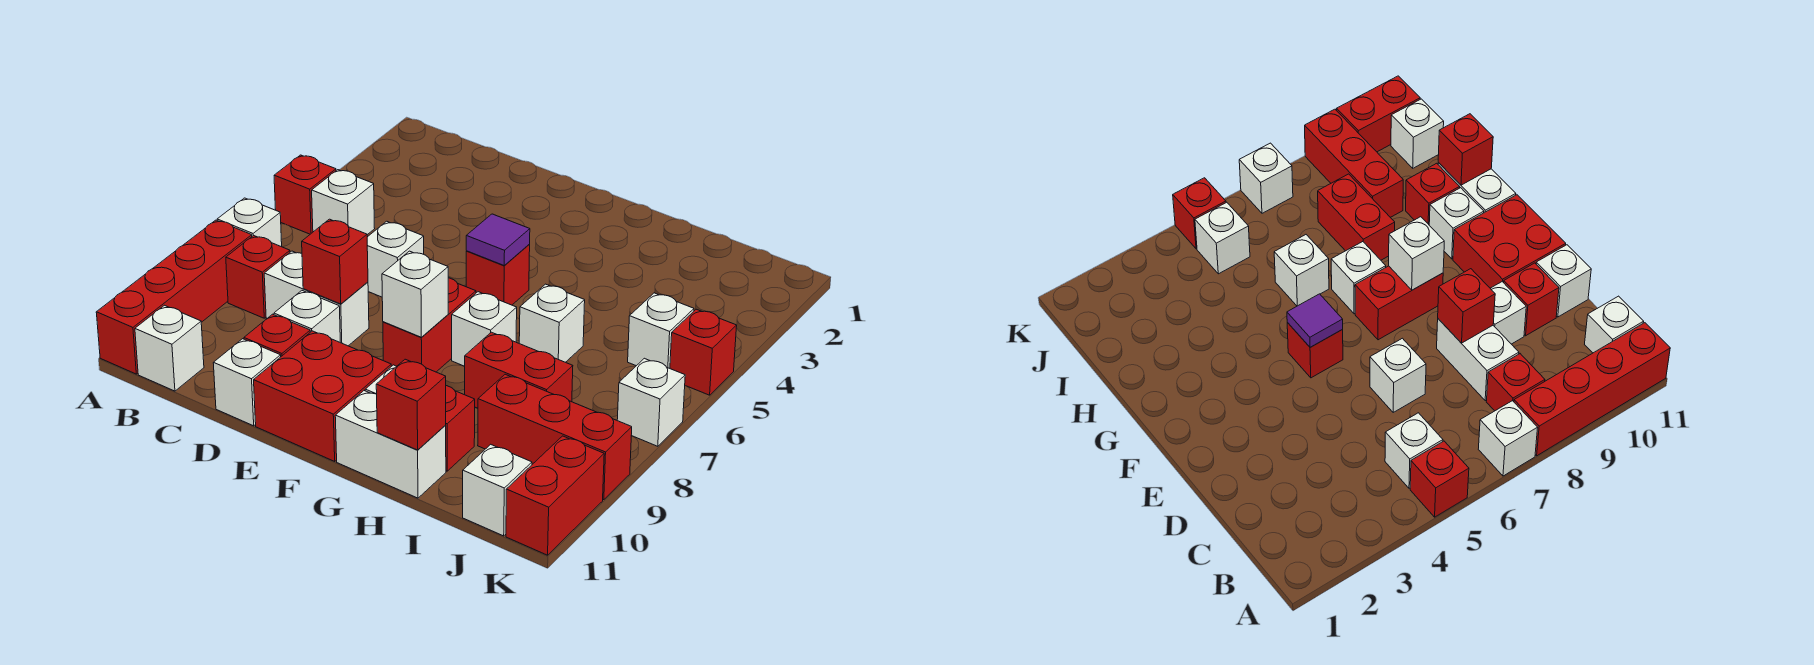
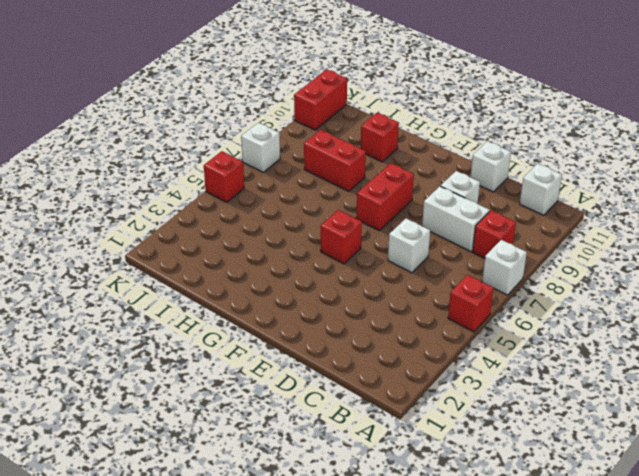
none -> red 1x4 brick [96,220,252,374]
none -> white 1x1 brick [312,170,375,235]
none -> red 1x1 brick [244,314,310,356]
none -> red 2x2 brick [254,331,391,461]

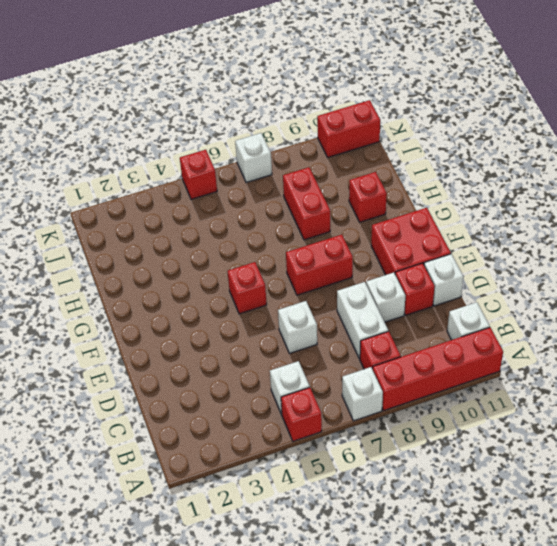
none -> white 1x1 brick [452,292,517,366]
none -> white 1x1 brick [1429,188,1484,259]
none -> white 1x2 brick [335,391,446,498]
none -> white 1x1 brick [519,284,585,362]

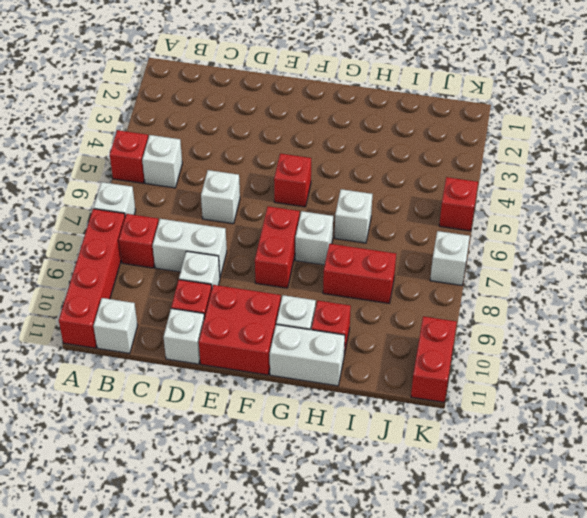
none -> red 1x3 brick [478,374,632,500]
none -> white 1x1 brick [628,293,694,368]
none -> white 1x1 brick [463,444,532,536]
none -> red 1x1 brick [302,219,368,304]

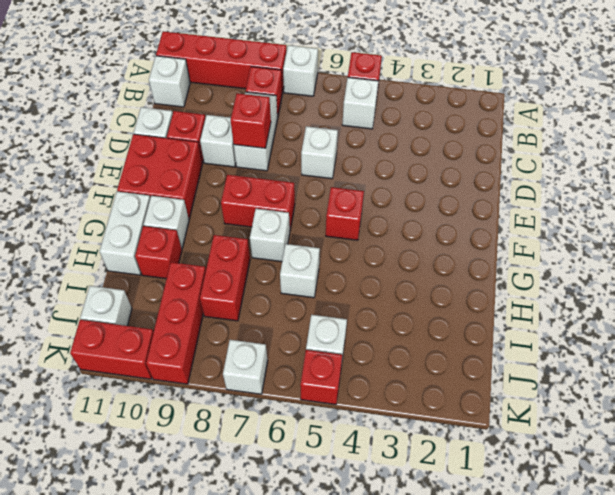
none -> purple 1x1 tile [466,214,530,266]
none -> white 1x1 brick [382,251,448,337]
none -> red 1x1 brick [376,359,446,450]

